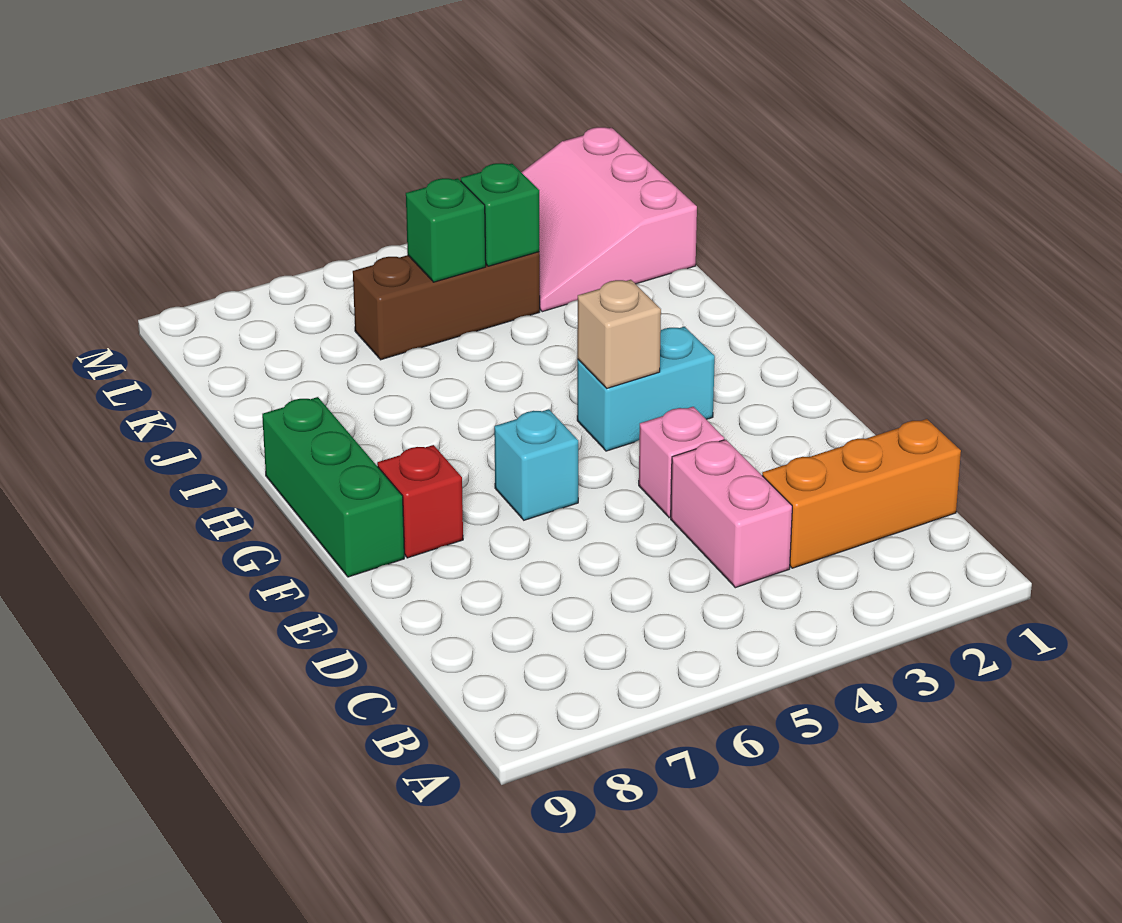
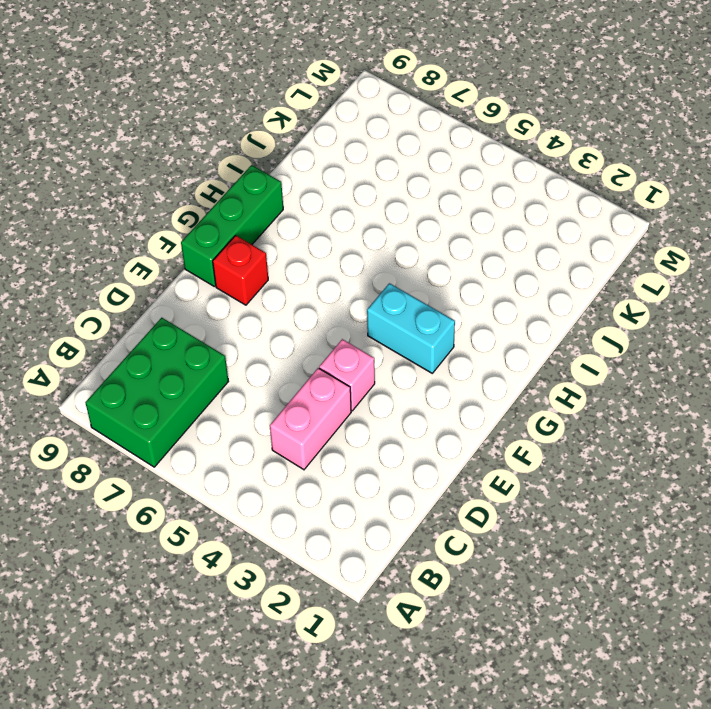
green 2x3 brick [85,318,228,467] -> none
none -> orange 1x3 brick [762,419,961,568]
none -> cyan 1x1 brick [494,409,578,520]
none -> pink 3x3 slope [521,127,697,312]

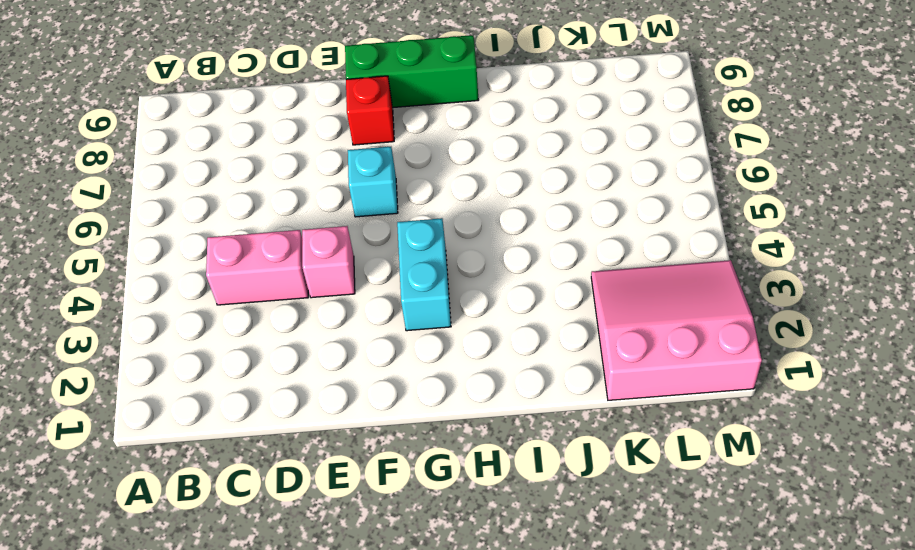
none -> orange 1x3 brick [762,419,961,568]
none -> brown 1x3 brick [353,252,540,360]
none -> tan 1x1 brick [577,280,661,388]

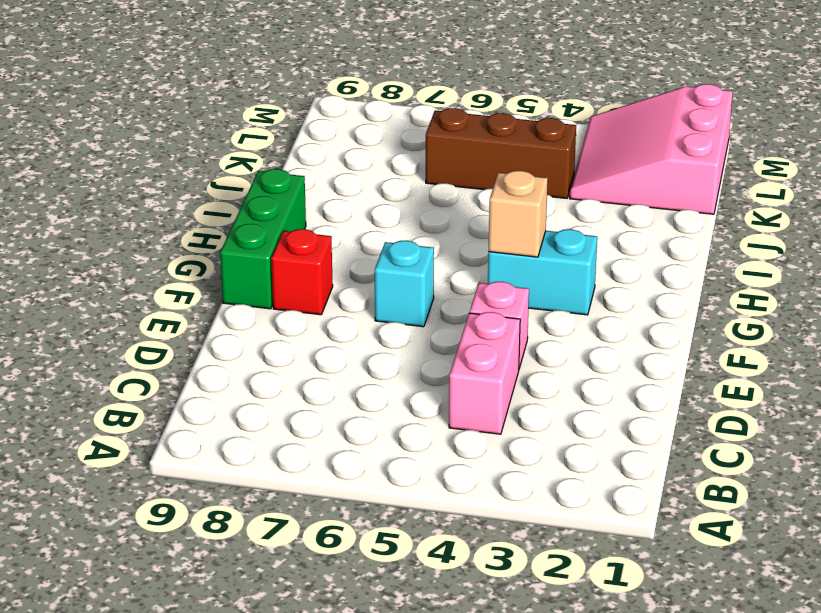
none -> orange 1x3 brick [762,419,961,568]
none -> green 1x1 brick [461,163,539,266]
none -> green 1x1 brick [406,178,486,282]

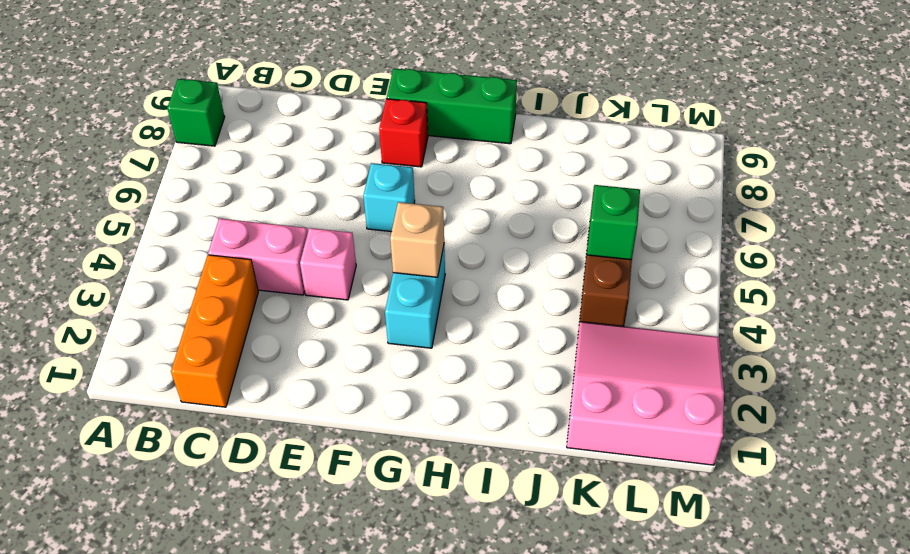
green 1x1 brick [167,79,225,146] -> green 1x1 brick moved to [461,163,539,266]

